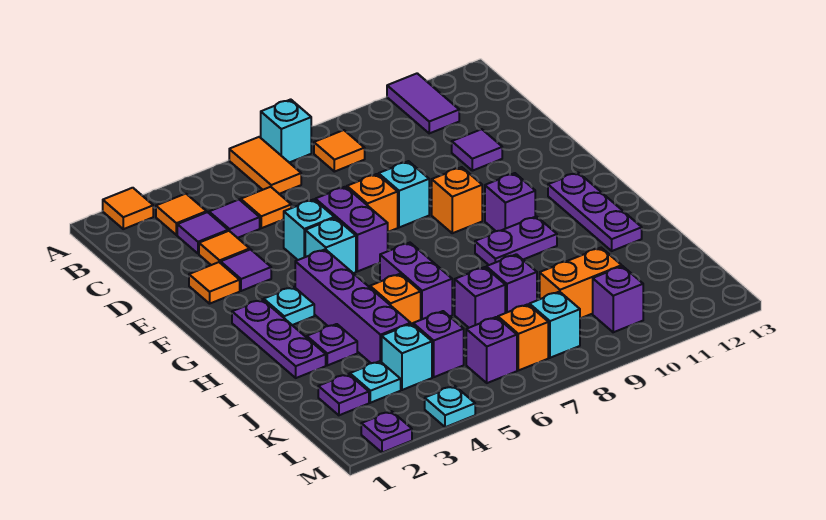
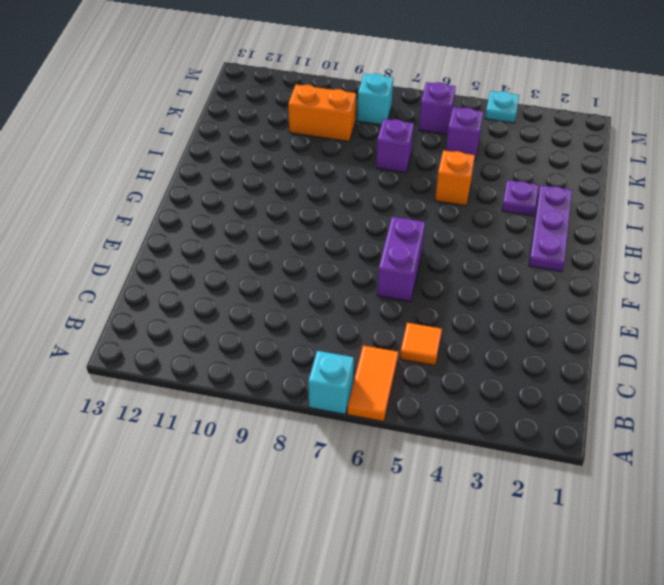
none -> orange 1x1 tile [103,188,153,229]
none -> purple 1x2 tile [387,73,459,133]
none -> orange 1x1 tile [156,194,207,235]
none -> orange 1x1 tile [314,130,365,172]

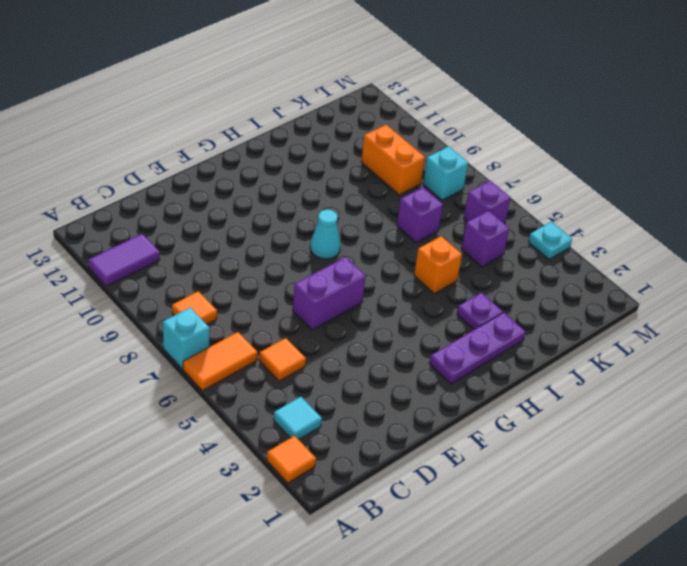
cyan 1x1 tile [274,397,322,440] -> orange 1x1 tile [156,194,207,235]
cyan 1x1 cone [310,209,341,259] -> none
none -> purple 1x1 tile [177,212,228,254]
none -> purple 1x1 tile [209,200,260,238]
none -> orange 1x1 tile [199,231,250,265]
none -> purple 1x1 tile [452,129,502,171]

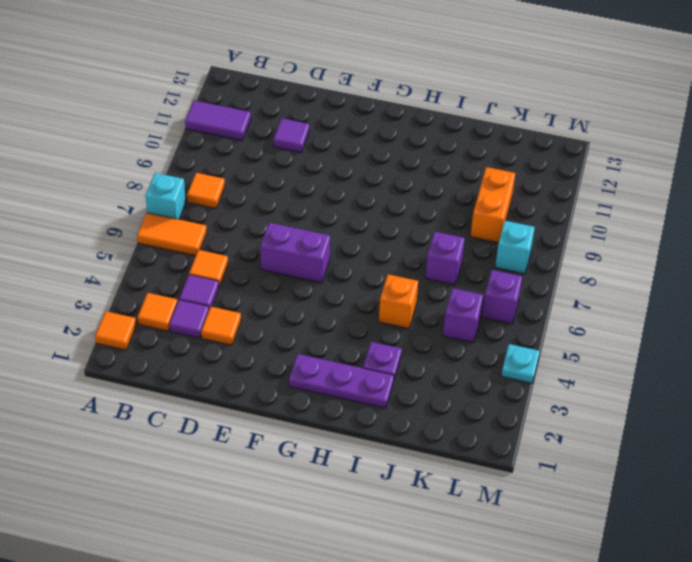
none -> orange 1x1 tile [189,262,240,304]
none -> purple 1x1 tile [221,249,271,291]
none -> cyan 1x1 brick [284,199,334,260]
none -> orange 1x1 brick [347,174,398,232]

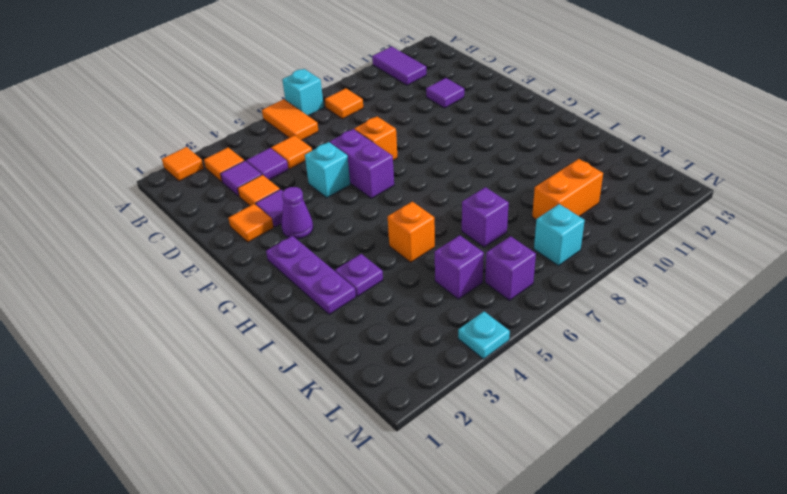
purple 1x1 cone [281,187,313,239] -> none
none -> cyan 1x1 brick [379,161,429,227]
none -> cyan 1x1 brick [305,218,356,273]
none -> orange 1x1 brick [432,167,482,233]
none -> cyan 1x1 plate [264,287,314,325]

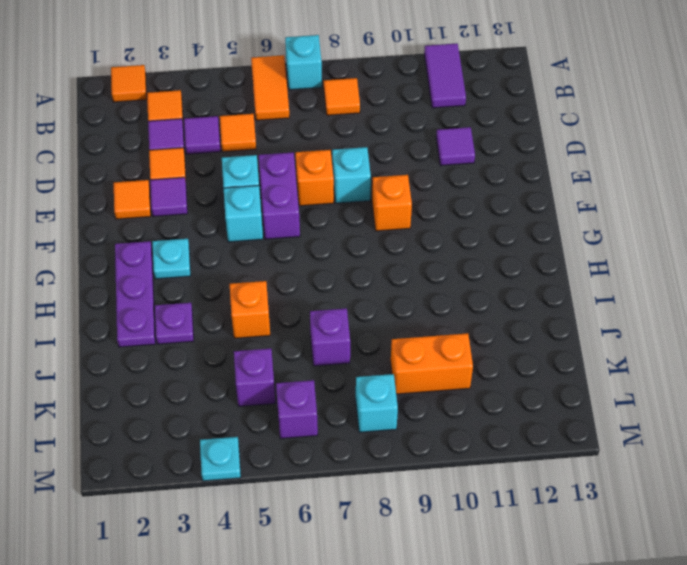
none -> purple 1x4 brick [295,249,411,363]
none -> purple 1x1 brick [485,173,535,231]
none -> purple 1x3 plate [548,173,642,251]
none -> purple 1x2 brick [380,243,452,320]

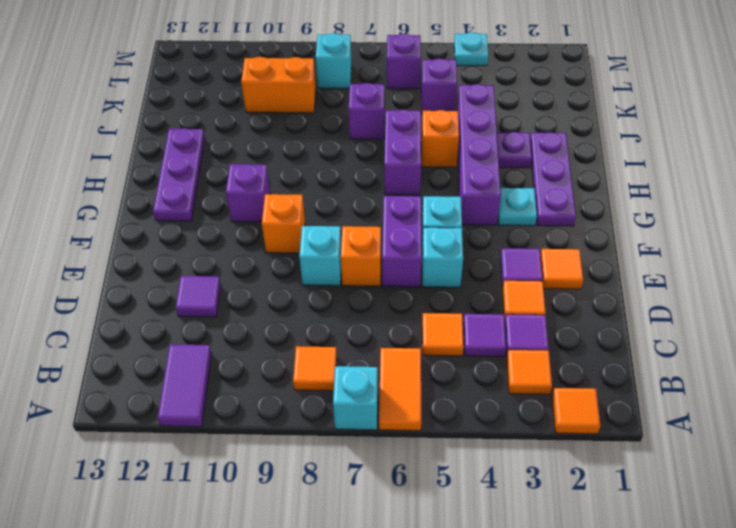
none -> purple 1x2 plate [475,216,557,265]
none -> purple 1x1 brick [486,254,537,313]
none -> purple 1x1 plate [318,374,369,415]
none -> cyan 1x1 plate [350,361,401,403]

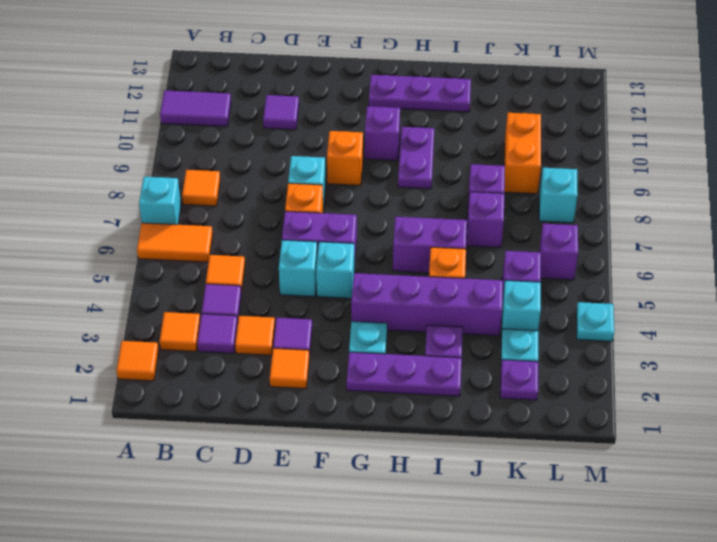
none -> orange 1x1 brick [498,304,548,370]
none -> purple 1x1 brick [593,266,643,332]
none -> purple 1x1 plate [361,411,412,453]

